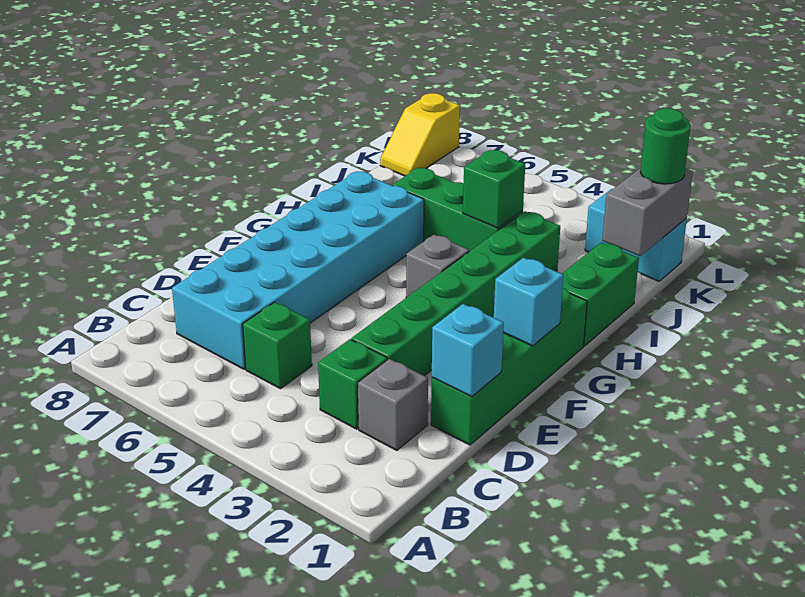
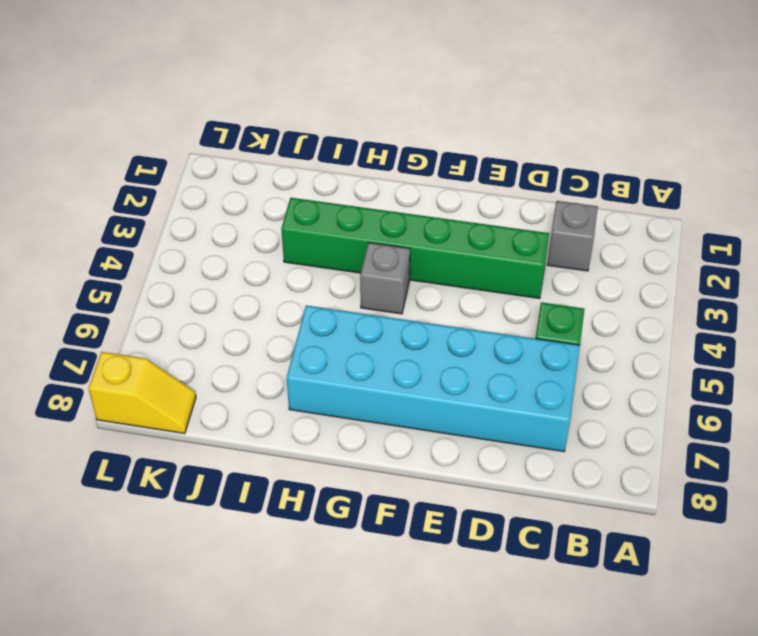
none -> green 1x1 brick [318,339,387,429]
none -> green 1x4 brick [431,288,587,445]
none -> green 1x2 brick [562,243,639,346]

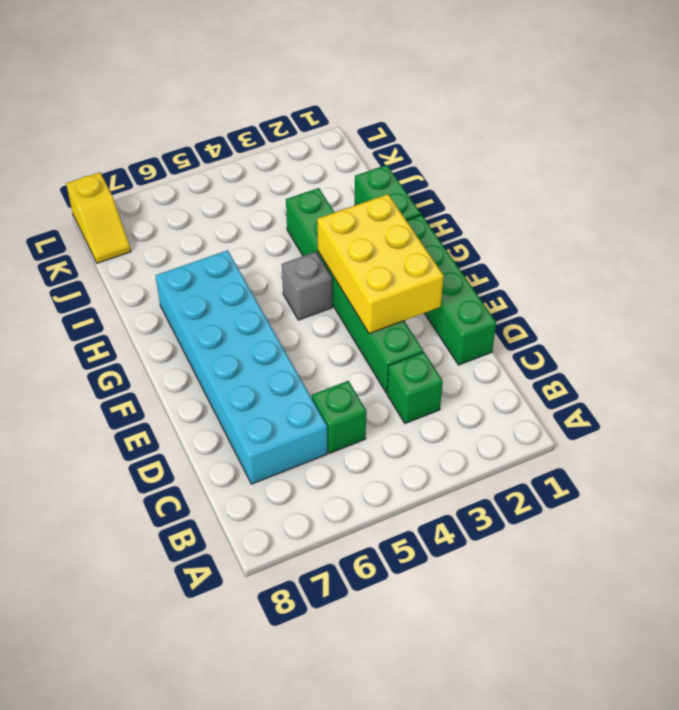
yellow 2x3 brick [317,194,444,334] -> none
none -> grey 1x1 brick [358,359,428,450]
none -> green 1x3 brick [392,168,523,252]
none -> cyan 1x2 brick [585,189,687,281]

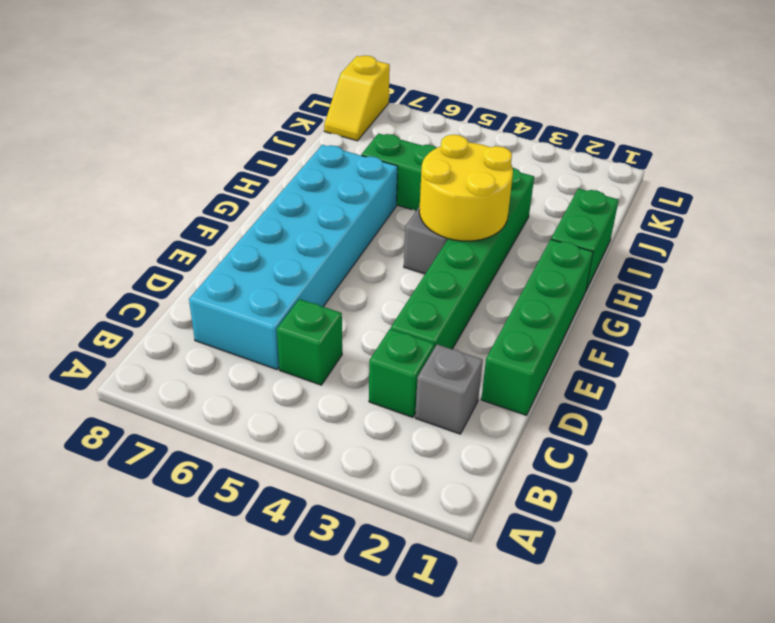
yellow 2x2 round brick [419,135,513,241] -> none
none -> cyan 1x2 brick [585,189,687,281]
none -> cyan 1x1 brick [432,304,504,397]
none -> cyan 1x1 brick [494,258,563,346]

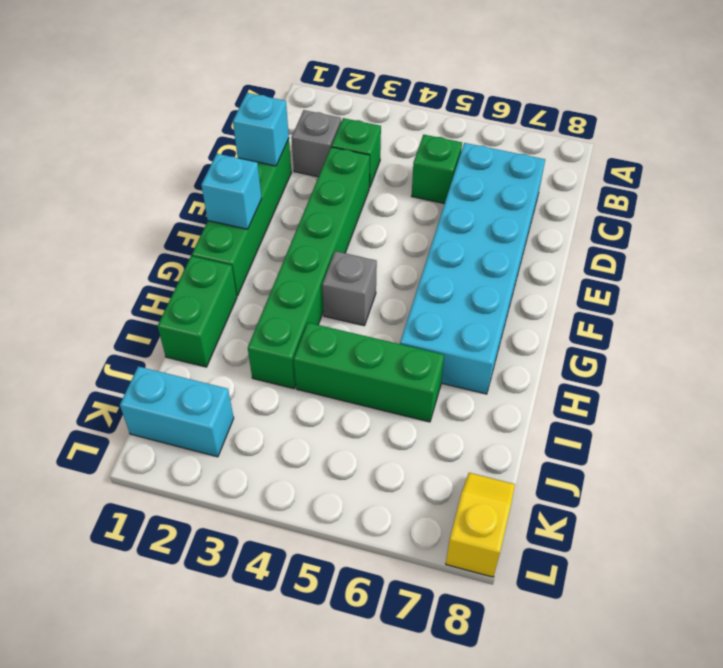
none -> green 1x1 brick [463,150,525,228]
none -> grey 1x2 brick [602,168,693,256]
none -> green 1x1 round brick [640,108,691,184]

